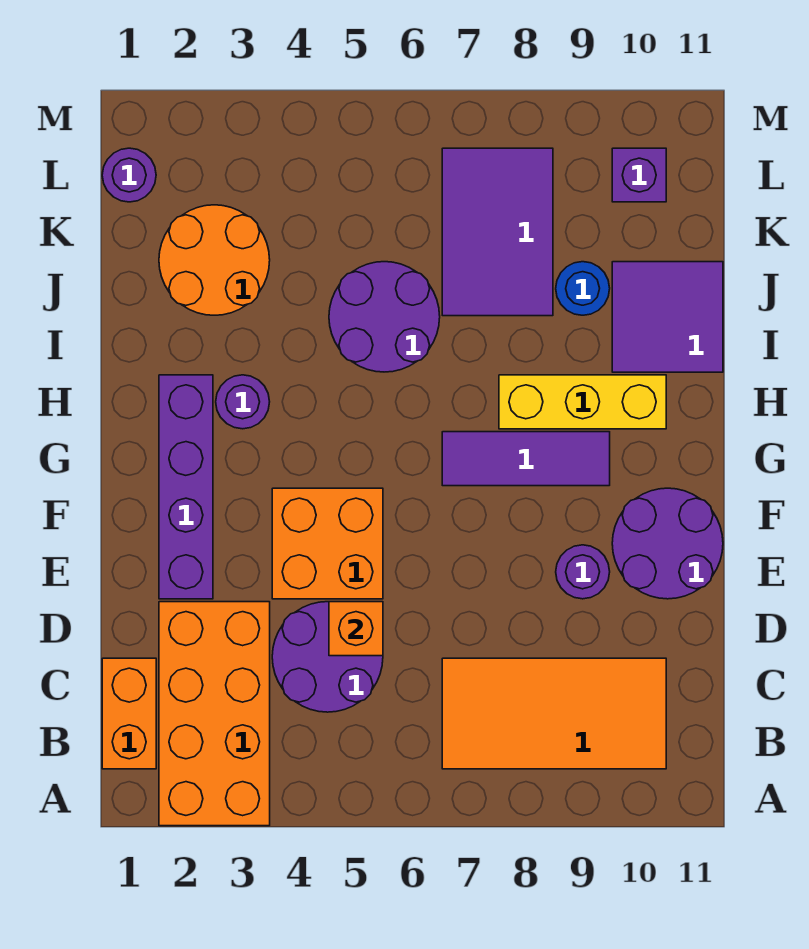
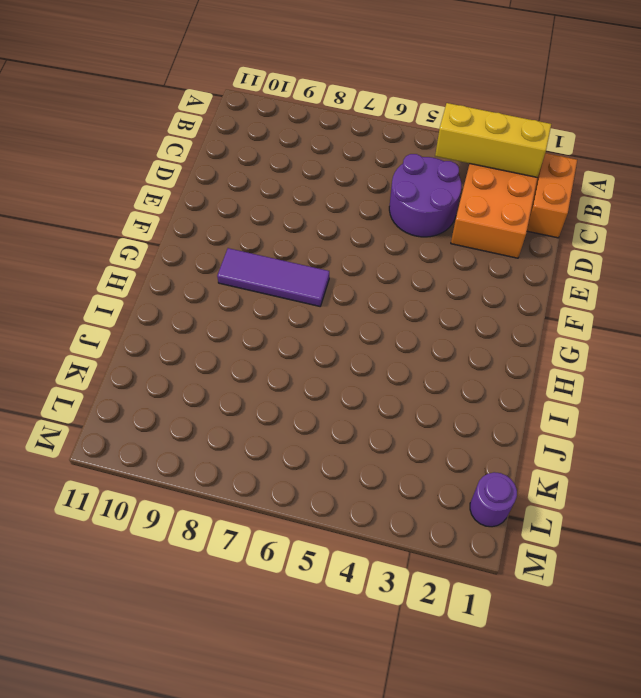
yellow 1x3 brick [435,103,551,178] -> yellow 1x3 brick moved to [499,375,666,429]
none -> orange 2x4 tile [442,658,666,769]
none -> purple 1x4 brick [159,375,213,599]
none -> orange 2x2 brick [272,488,383,599]

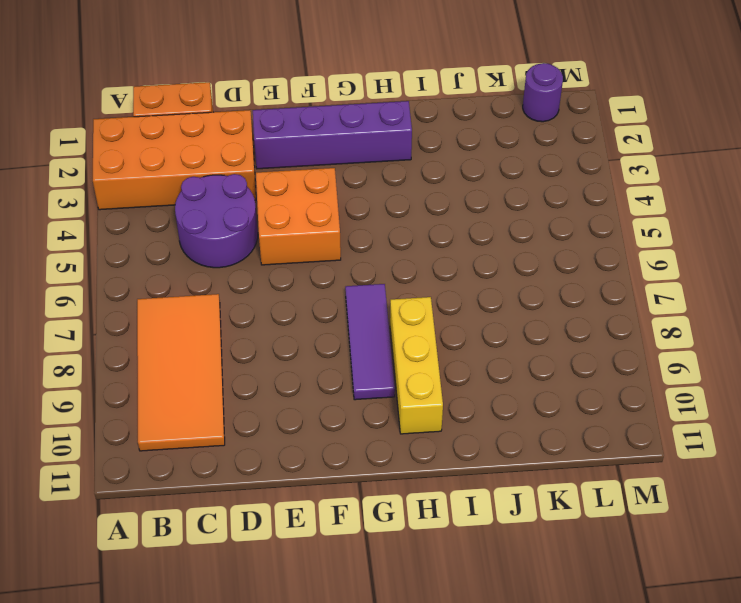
none -> purple 1x1 round brick [556,545,610,599]
none -> purple 2x2 round brick [612,488,723,599]
none -> purple 1x1 round brick [216,375,270,429]

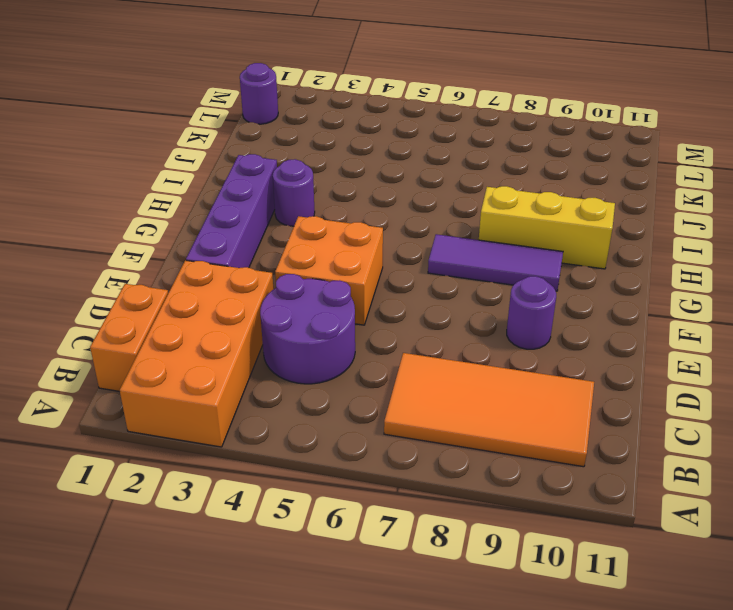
none -> purple 2x2 round brick [612,488,723,599]
none -> purple 2x2 round brick [329,262,440,372]
none -> purple 2x2 tile [612,262,723,372]

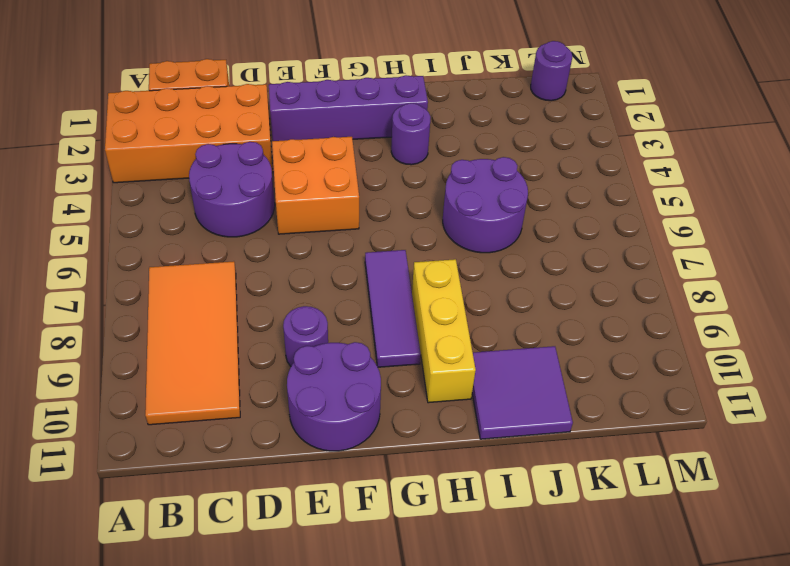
none -> orange 2x2 round brick [159,205,270,315]
none -> purple 2x3 tile [442,148,553,316]
none -> blue 1x1 round brick [556,262,610,315]

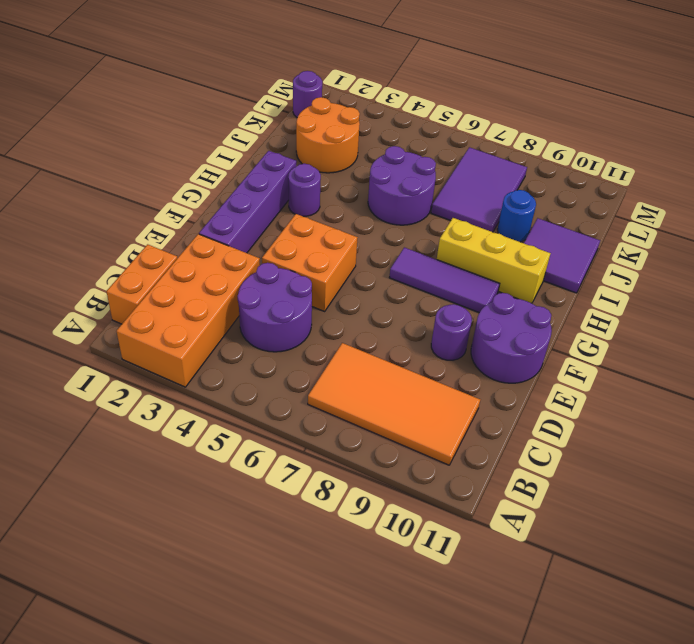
none -> purple 1x1 brick [612,148,666,202]
none -> orange 1x1 brick [329,602,383,656]

